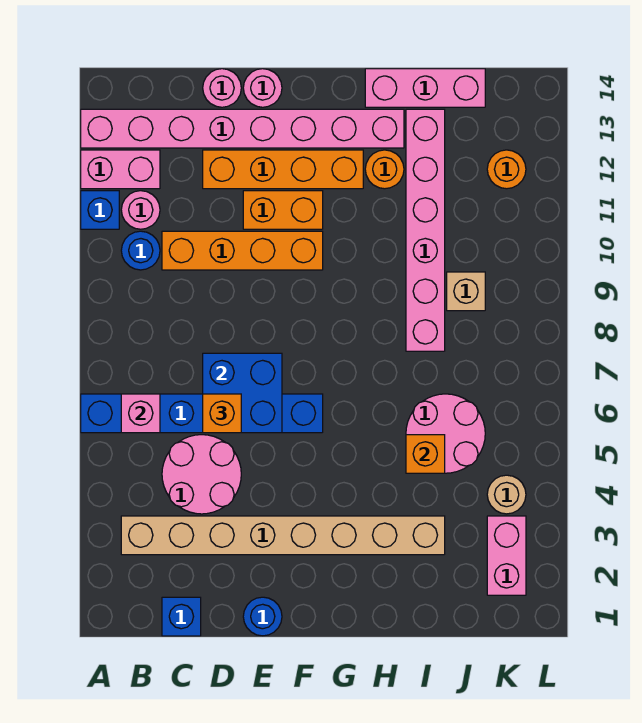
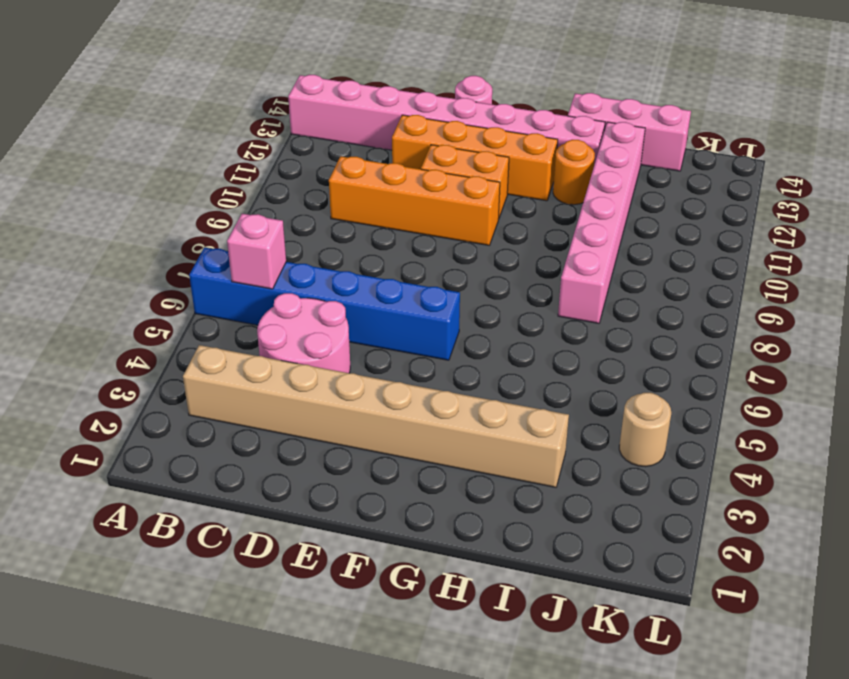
none -> blue 1x1 brick [81,191,119,229]
none -> pink 1x2 brick [81,150,160,189]
none -> blue 1x1 round brick [121,231,160,270]

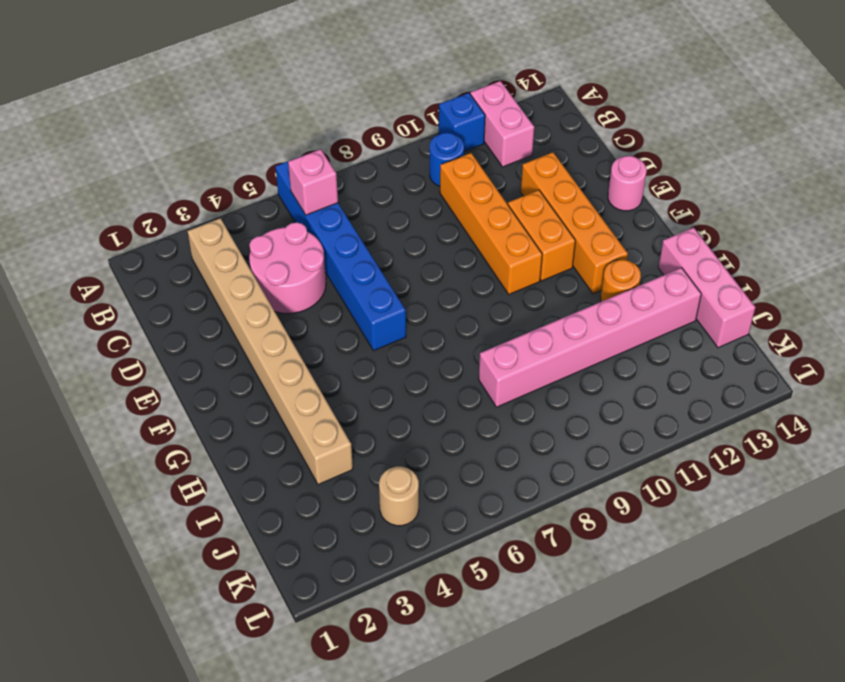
none -> pink 1x8 brick [81,109,404,148]
none -> pink 1x1 round brick [121,191,160,229]
none -> blue 1x1 brick [162,597,201,636]

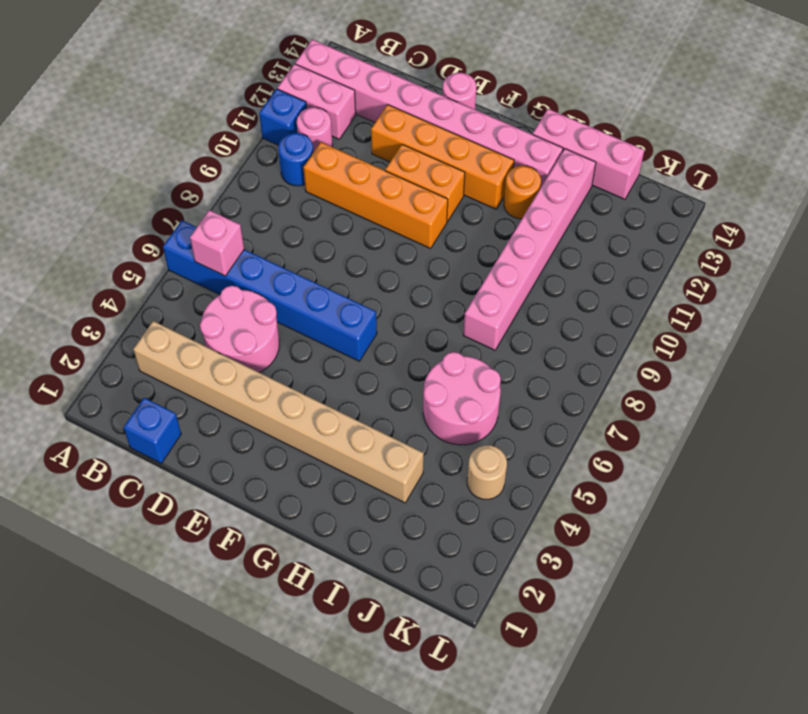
none -> pink 1x1 round brick [203,69,241,107]
none -> blue 1x1 round brick [243,597,282,636]
none -> tan 1x1 brick [447,272,485,311]

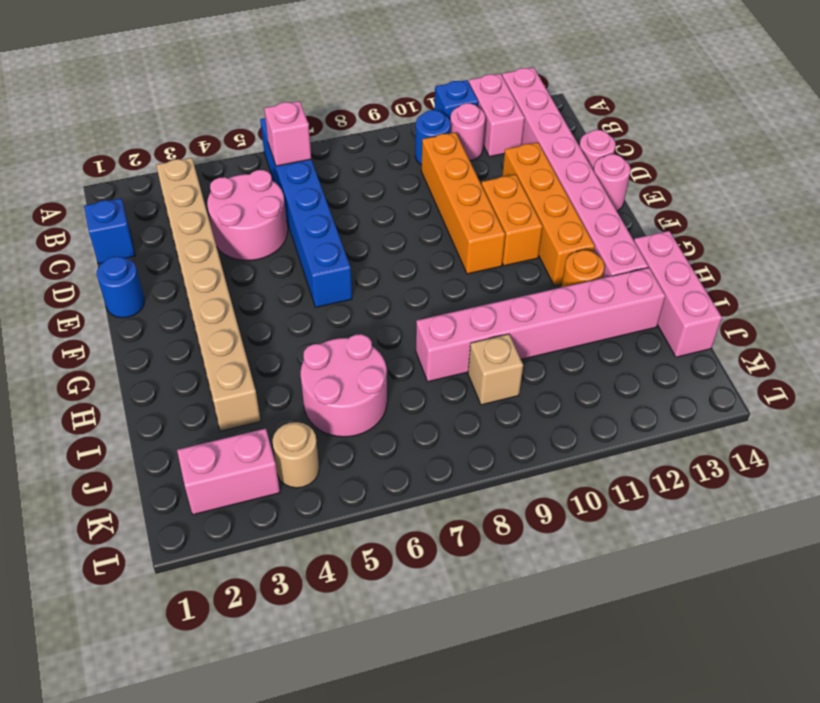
none -> orange 1x1 round brick [487,150,526,189]
none -> blue 2x2 brick [203,353,282,433]
none -> orange 1x1 brick [406,435,445,473]

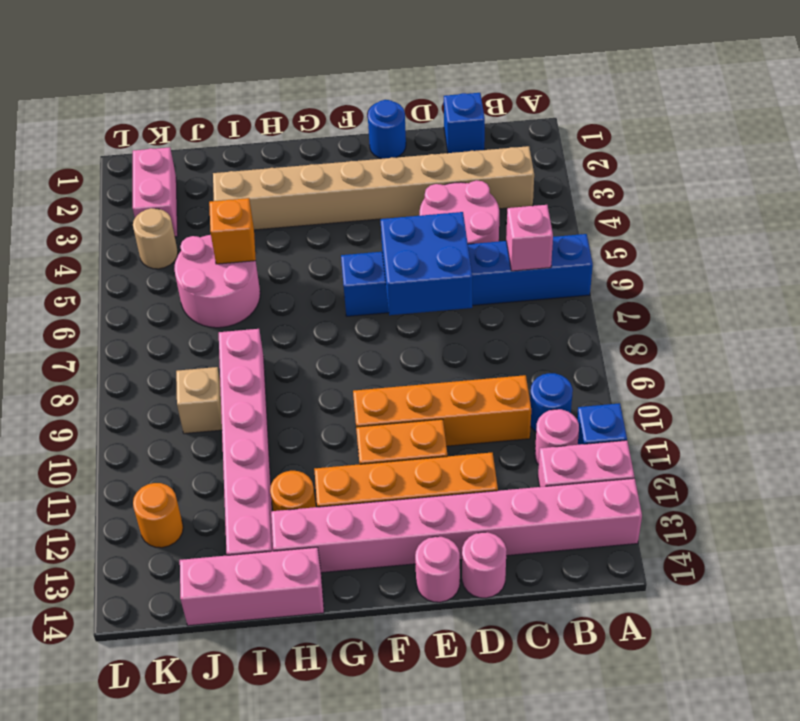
none -> orange 1x1 brick [203,394,241,433]

